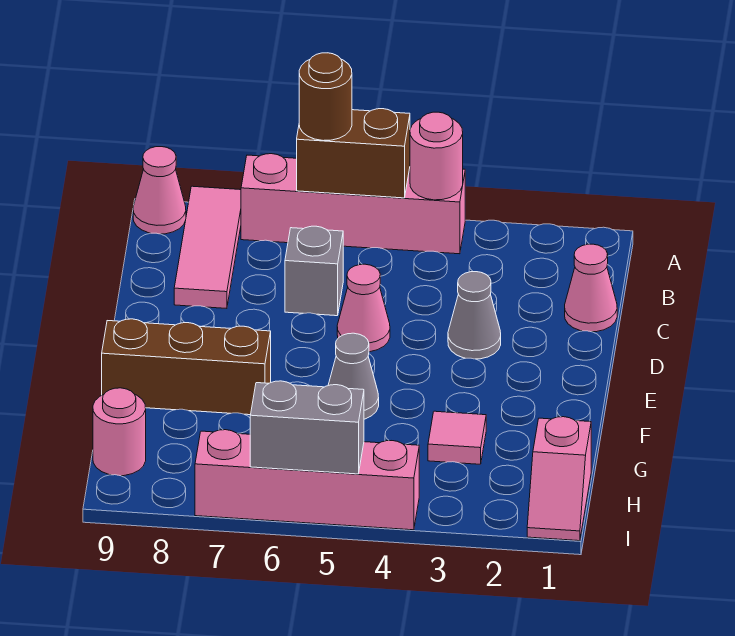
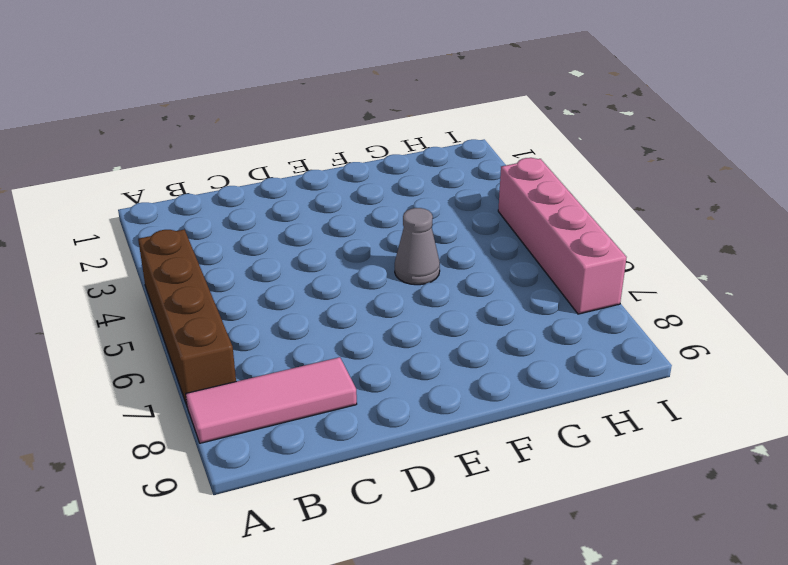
brown 1x4 brick [138,229,236,405] -> pink 1x4 brick [241,154,465,254]
none -> pink 1x1 cone [133,147,186,234]
none -> pink 1x1 cone [565,244,617,332]
none -> grey 1x1 brick [285,226,343,316]

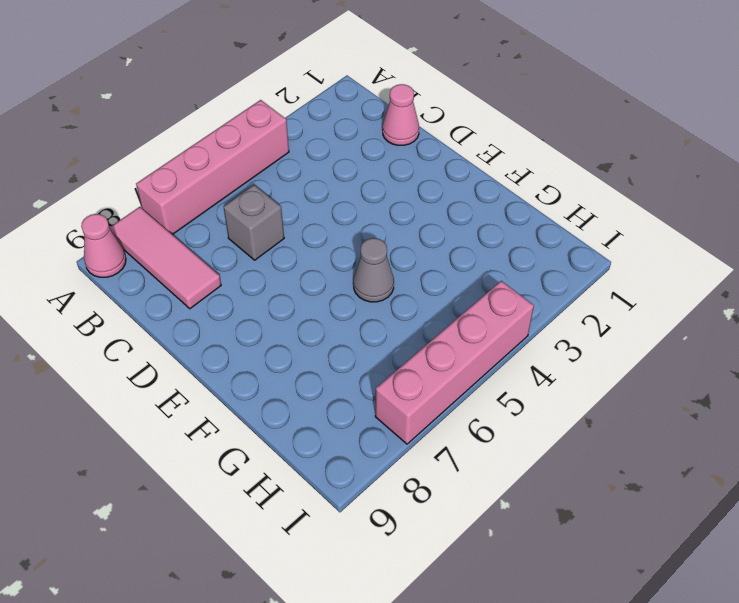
none -> grey 1x1 cone [448,272,501,359]
none -> pink 1x1 cone [337,264,390,352]
none -> brown 1x3 brick [102,319,271,415]

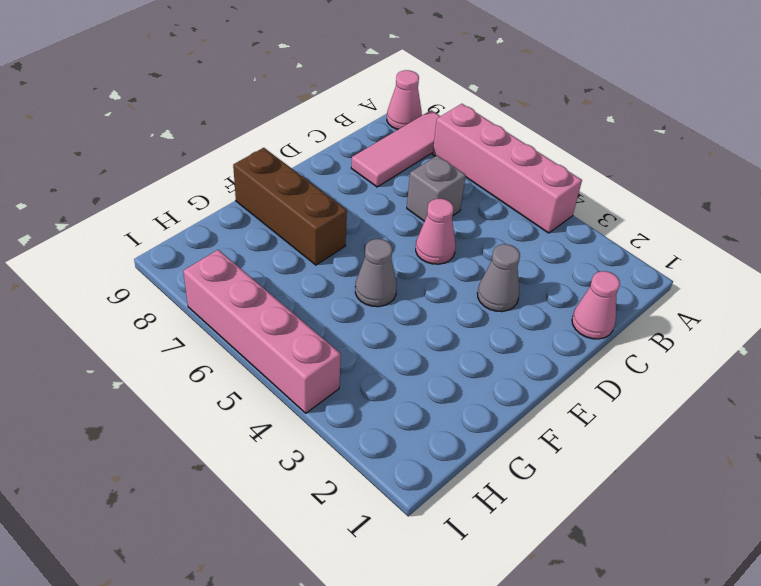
none -> pink 1x1 tile [428,411,486,464]
none -> pink 1x2 slope [527,417,591,541]
none -> pink 1x1 round brick [93,388,146,476]

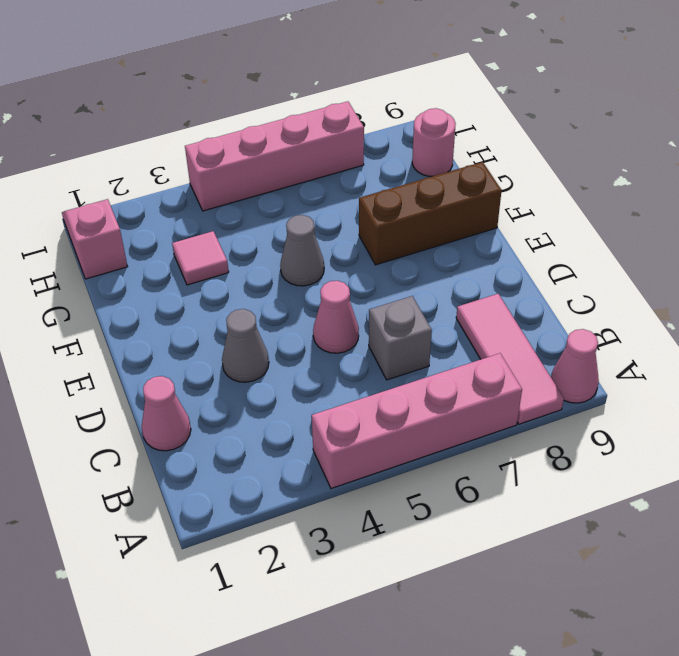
none -> pink 1x1 round brick [410,112,463,200]
none -> brown 1x2 brick [297,109,410,198]
none -> grey 1x2 brick [250,381,364,474]

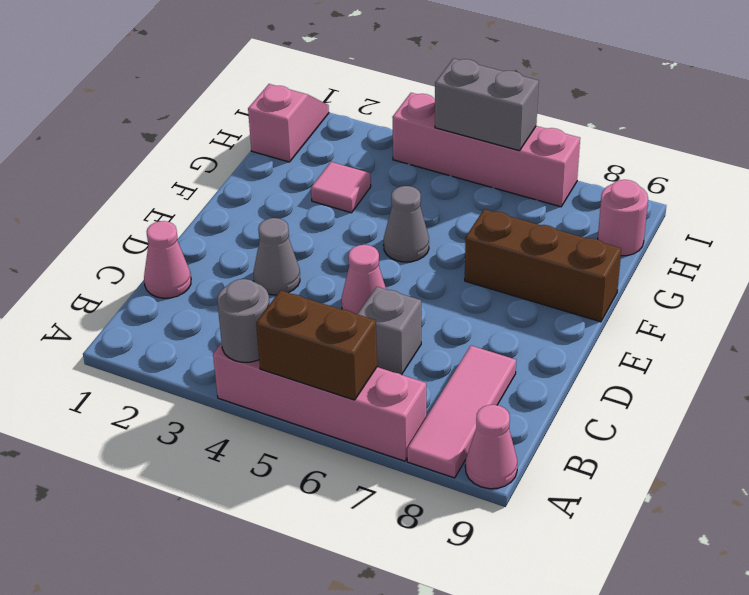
grey 1x1 round brick [217,279,270,362] -> pink 1x1 round brick [410,112,463,200]
none -> brown 1x1 round brick [299,53,352,141]

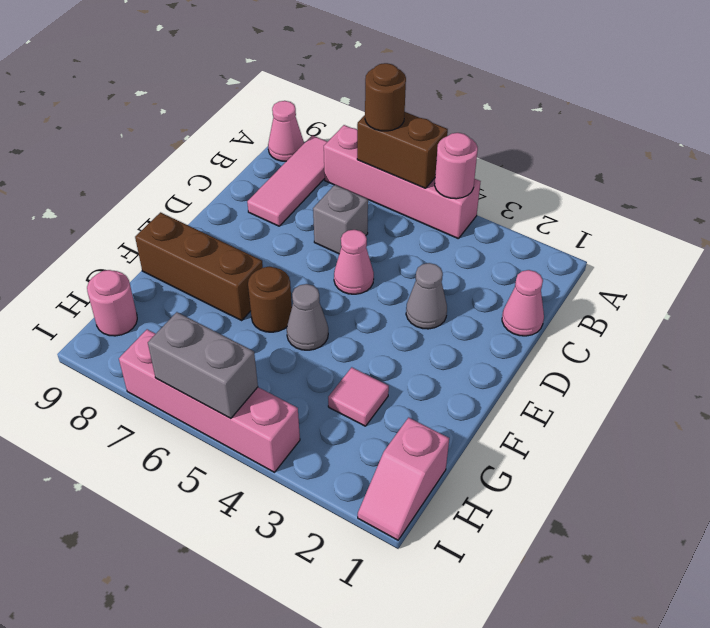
brown 1x1 round brick [248,267,292,332] -> none

